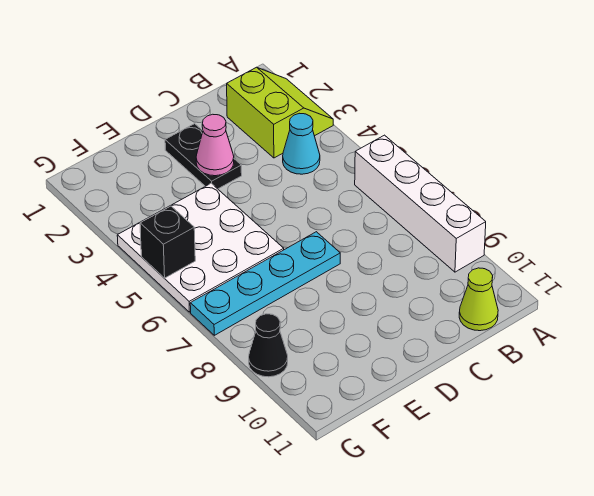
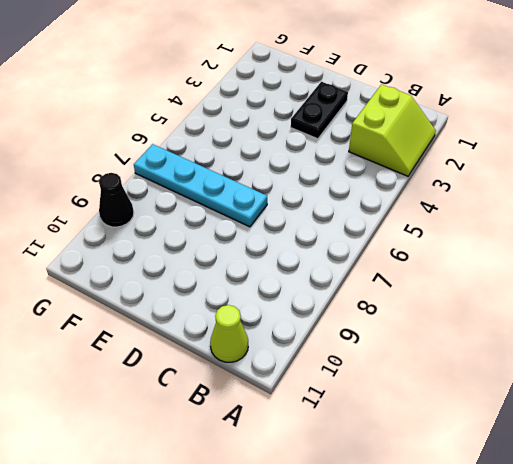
none -> white 1x4 brick [355,135,486,272]
none -> cyan 1x1 cone [283,113,320,174]

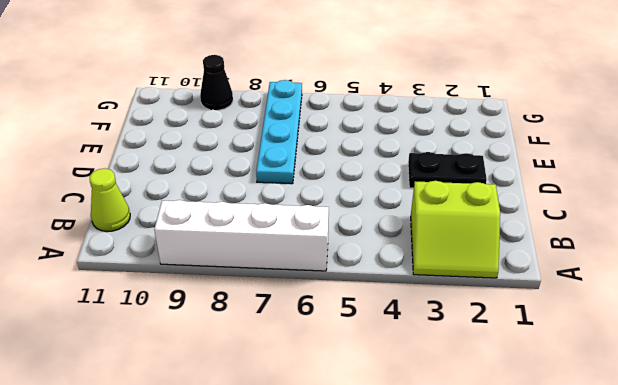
none -> cyan 1x1 cone [283,113,320,174]
none -> white 3x3 plate [117,183,284,312]

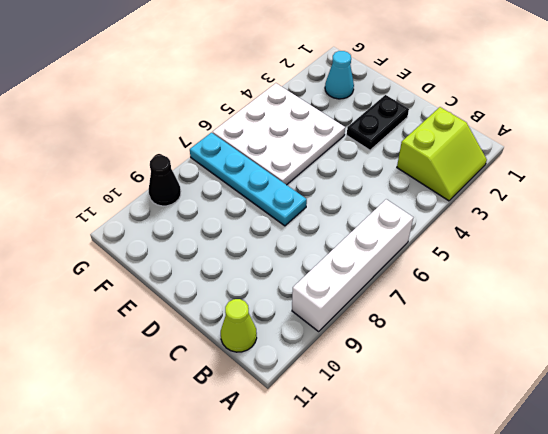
cyan 1x1 cone [325,51,354,99] -> cyan 1x1 cone moved to [283,113,320,174]
none -> pink 1x1 cone [196,114,234,176]
none -> black 1x1 brick [140,206,195,278]

